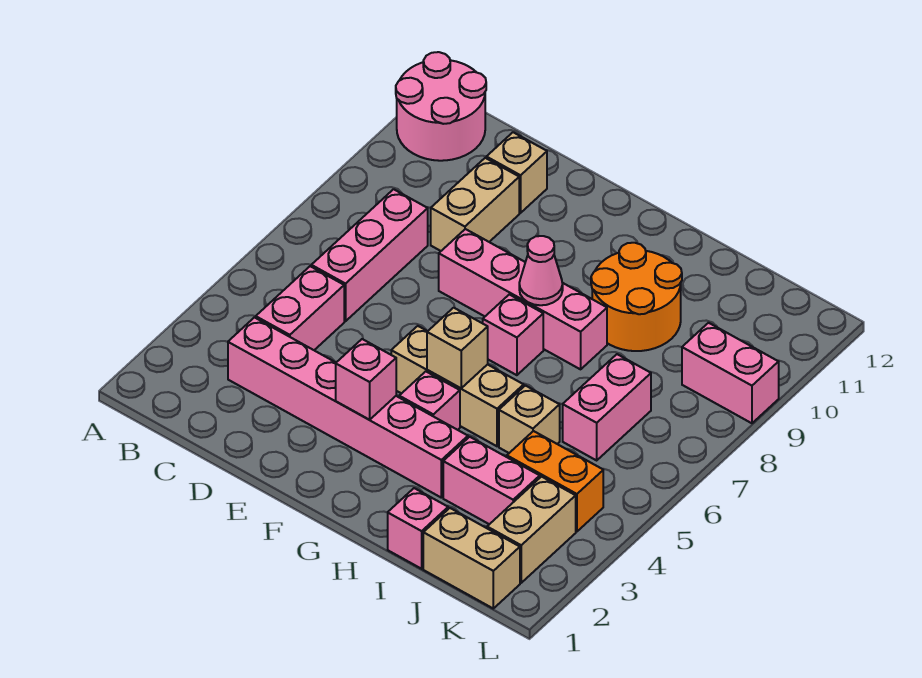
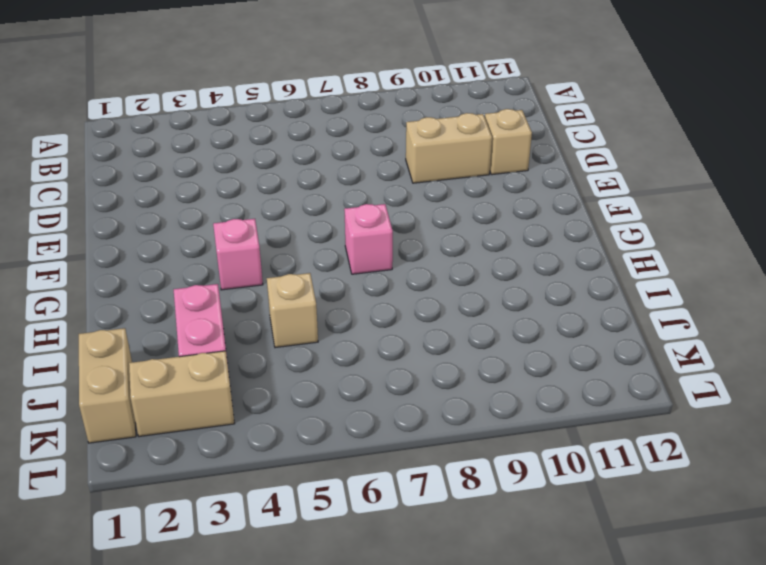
none -> pink 2x2 round brick [396,52,486,161]
none -> pink 1x6 brick [228,318,468,498]
none -> pink 1x2 brick [256,266,344,350]

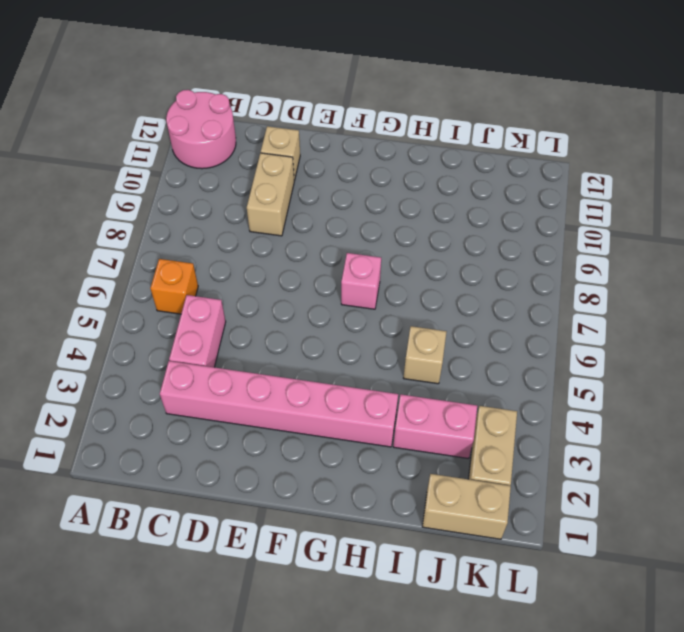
orange 1x1 brick [150,259,198,314] -> none
none -> pink 1x3 brick [311,189,428,321]
none -> pink 1x4 brick [439,229,607,369]
none -> tan 1x3 brick [391,326,524,446]

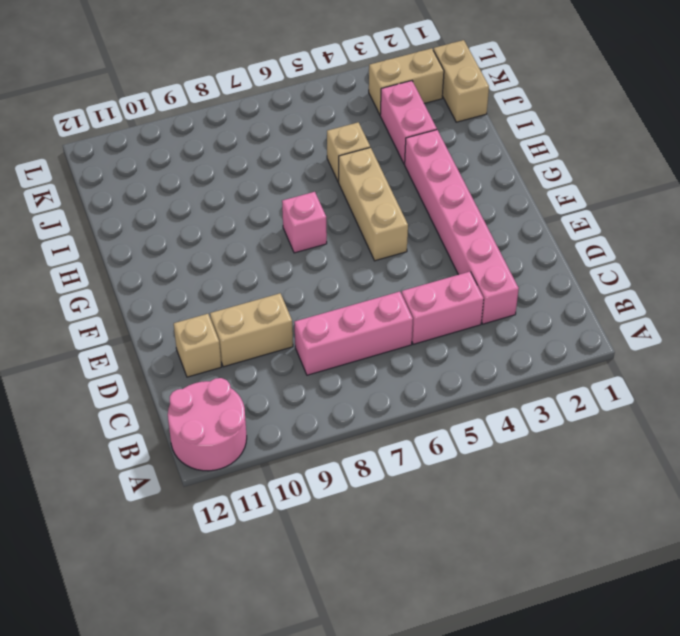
none -> pink 1x4 brick [439,229,607,369]
none -> pink 1x1 brick [399,371,460,430]
none -> orange 2x2 round brick [591,243,682,351]

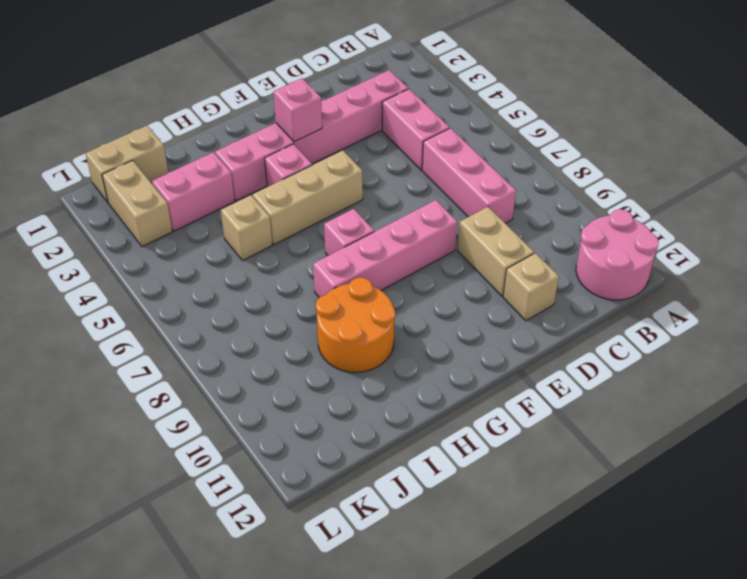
none -> pink 1x1 brick [388,488,448,569]
none -> orange 1x2 brick [507,431,603,532]
none -> pink 1x2 brick [563,354,651,460]

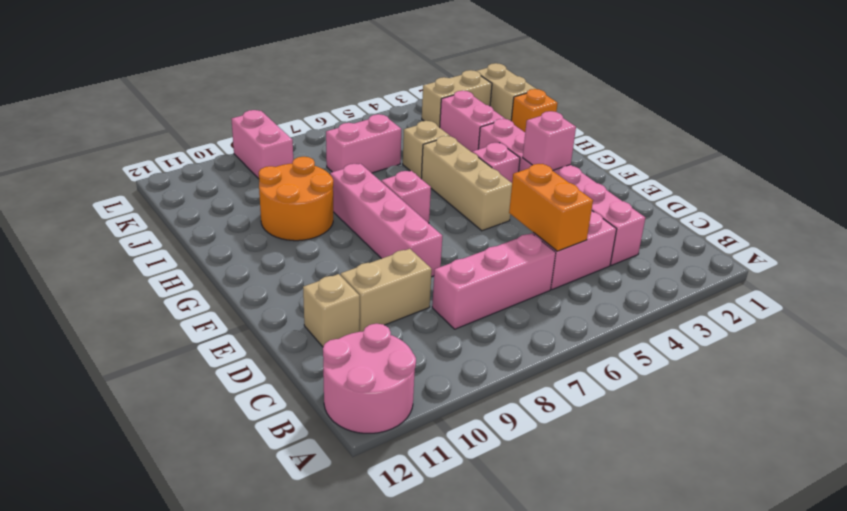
orange 1x2 brick [509,164,593,251] -> orange 1x2 brick moved to [507,431,603,532]
orange 1x1 brick [511,89,558,132] -> pink 1x1 brick [388,488,448,569]
none -> tan 1x1 brick [427,308,488,388]
none -> pink 1x1 cone [519,236,563,305]

